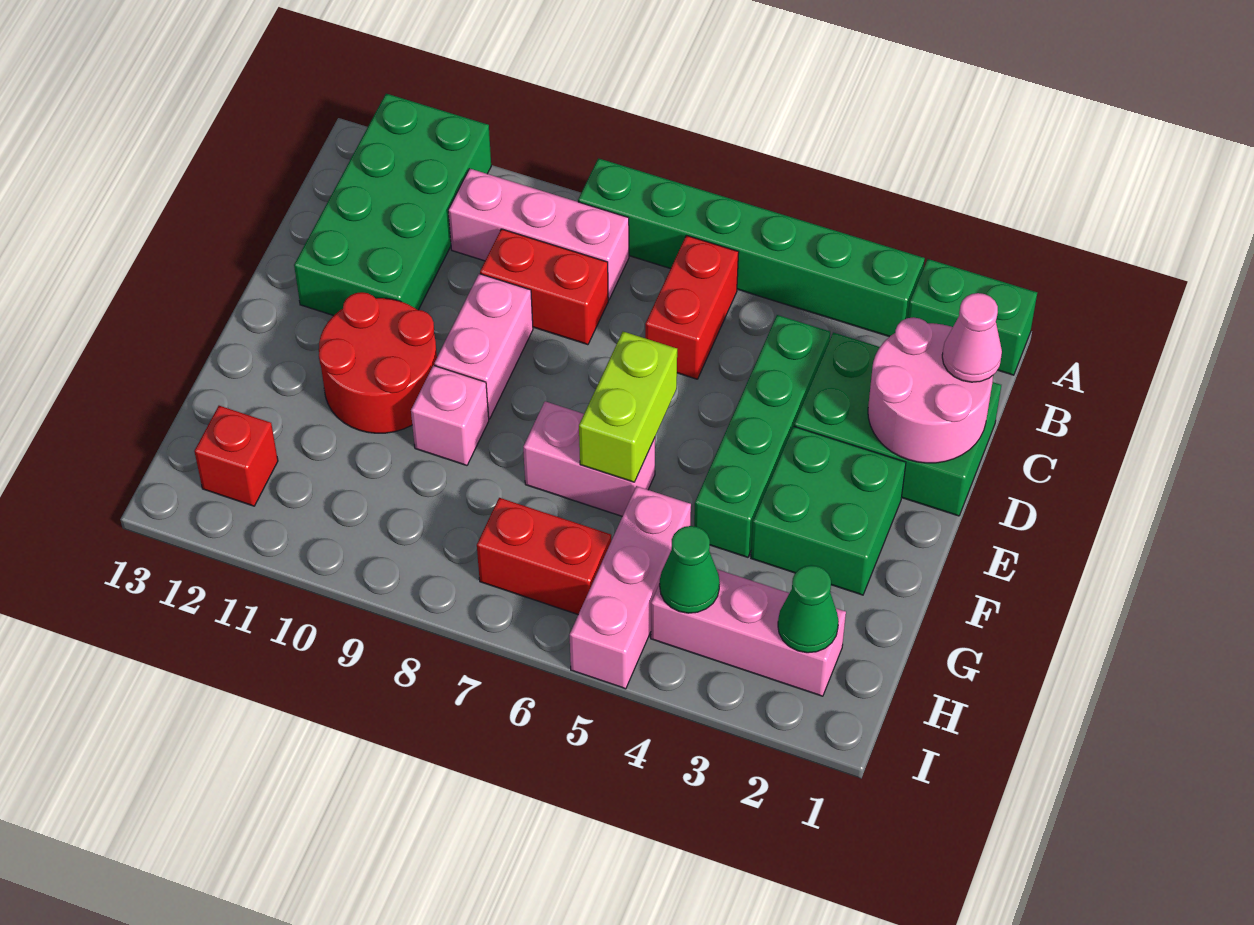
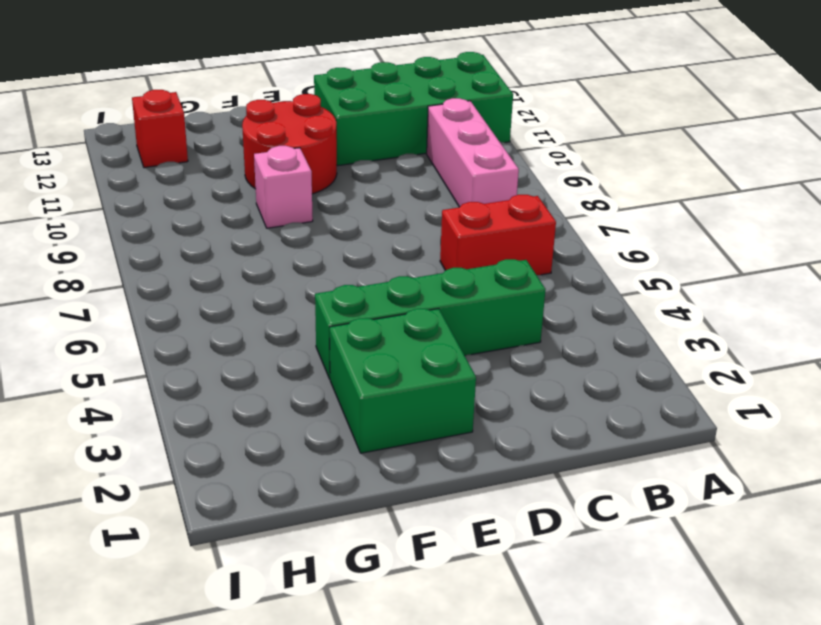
none -> green 1x2 brick [908,259,1037,375]
none -> green 1x6 brick [578,158,925,337]
none -> green 2x3 brick [794,332,1001,516]

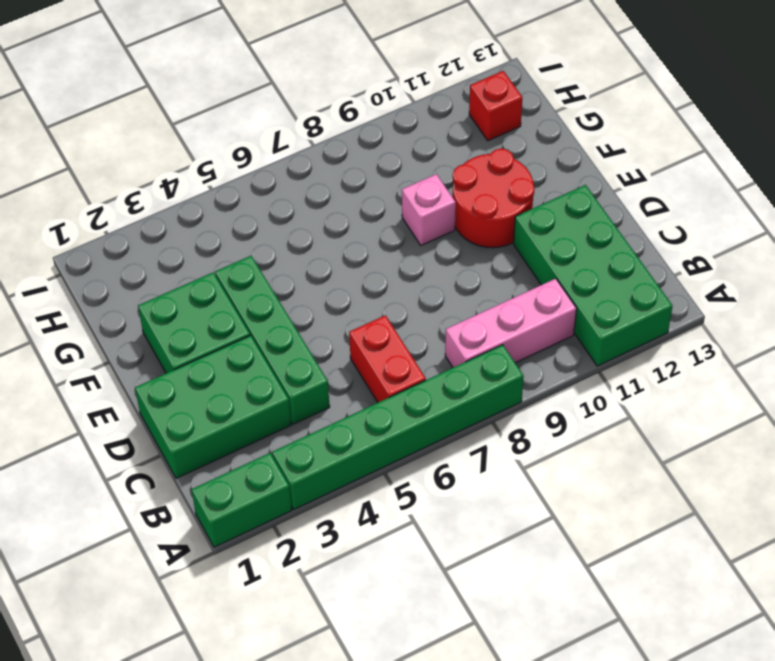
none -> red 1x2 brick [480,229,608,345]
none -> pink 1x2 brick [434,274,533,419]
none -> pink 1x2 brick [523,401,655,516]

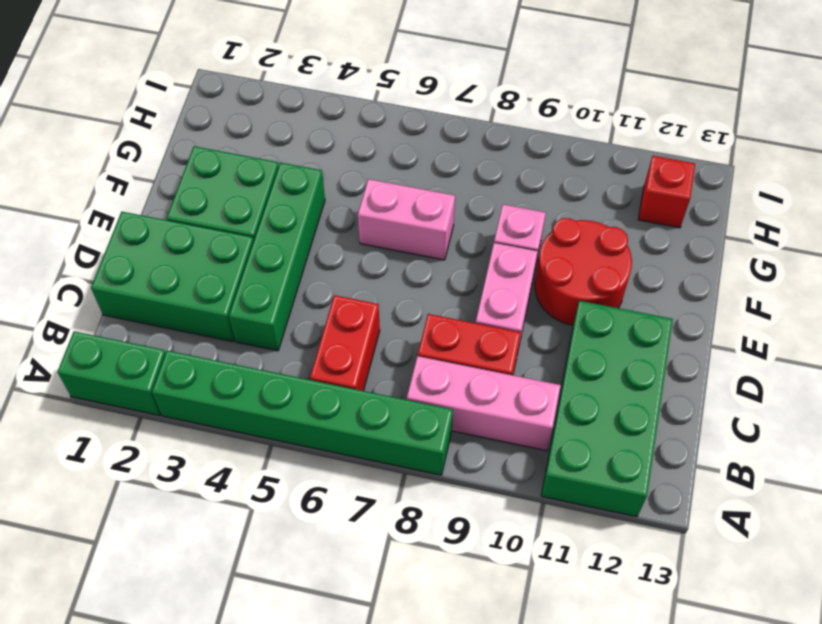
none -> pink 1x3 brick [570,486,691,689]
none -> pink 1x3 brick [651,569,846,696]
none -> red 1x2 brick [477,498,611,614]

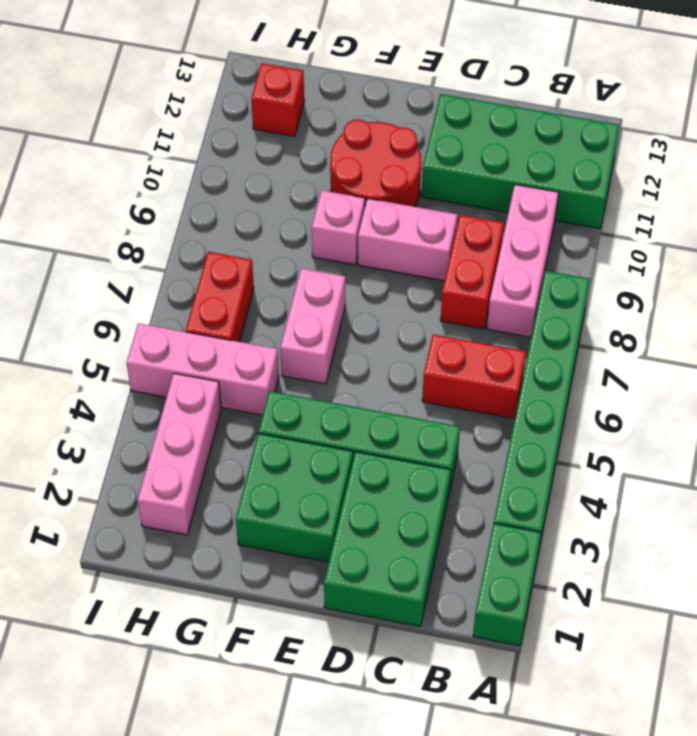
none -> pink 2x2 round brick [868,317,993,463]
none -> lime 1x2 brick [579,332,677,482]
none -> green 1x1 cone [778,565,839,653]

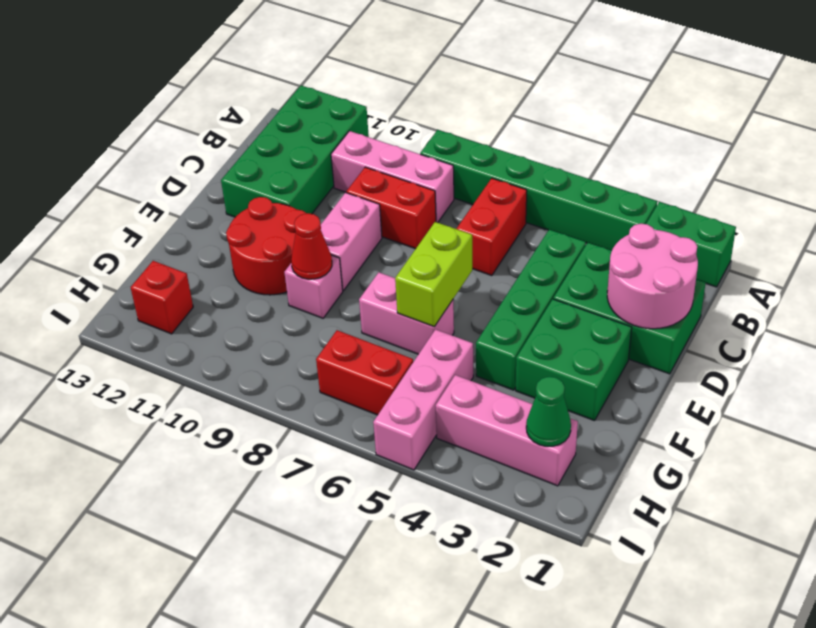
red 1x1 cone [291,213,332,279] -> none
none -> green 1x1 cone [660,526,720,613]
none -> pink 1x1 cone [942,293,1002,382]

